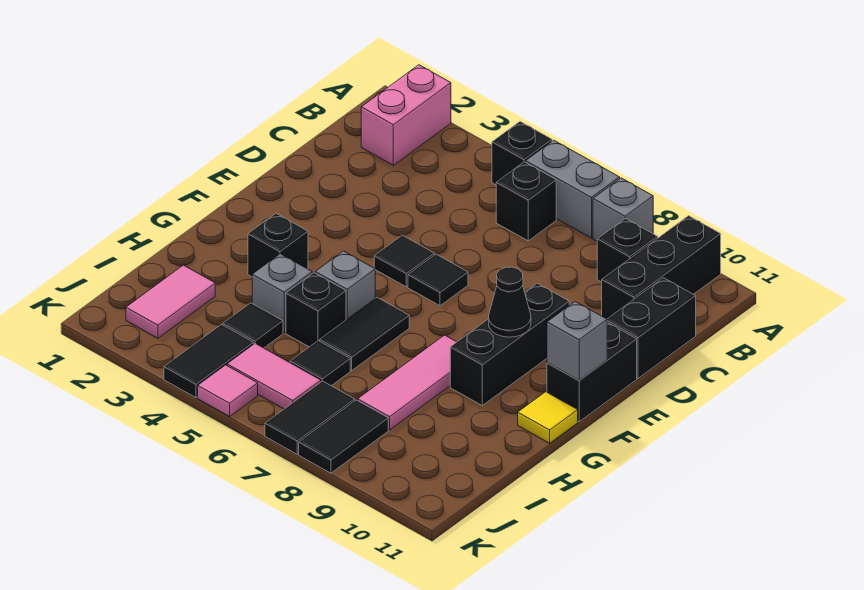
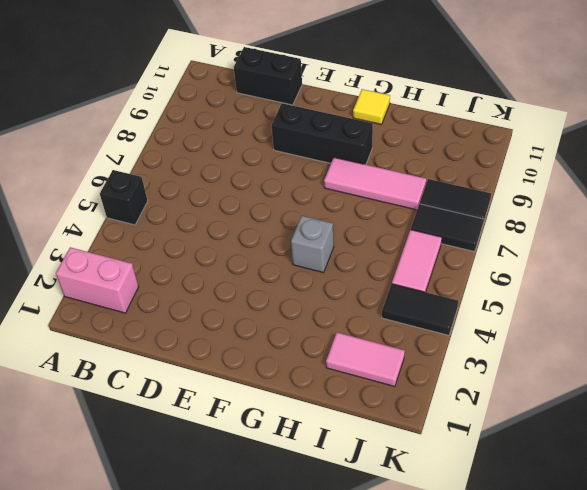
none -> grey 1x2 brick [526,140,620,238]
none -> grey 1x1 brick [593,178,653,241]
none -> black 1x3 brick [602,216,721,319]

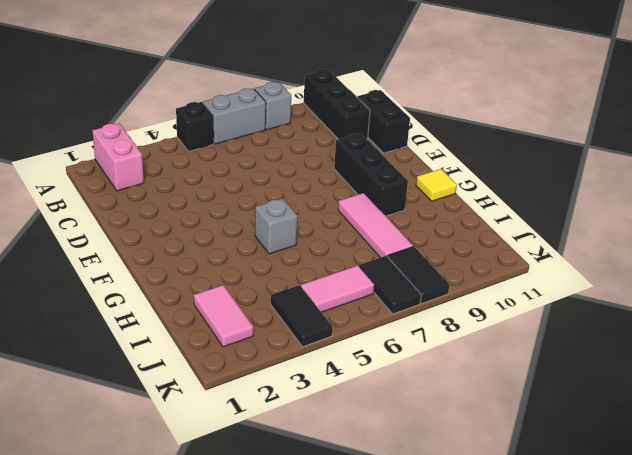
none -> black 1x1 brick [496,162,556,241]
none -> black 1x1 brick [597,218,658,282]
none -> black 1x1 tile [374,235,434,287]

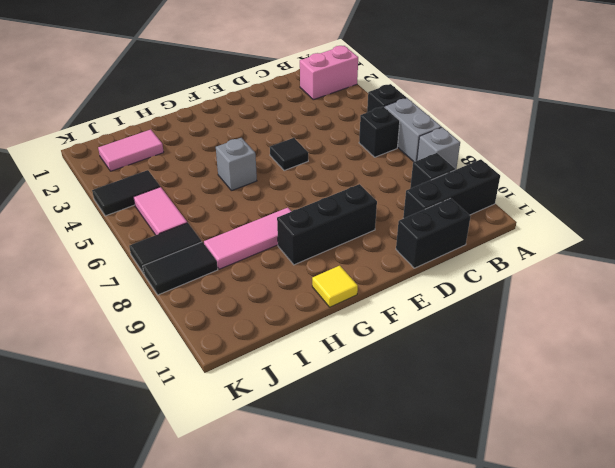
none -> black 1x1 tile [408,254,468,306]
none -> black 1x2 brick [547,323,637,422]
none -> black 1x1 brick [248,214,308,277]

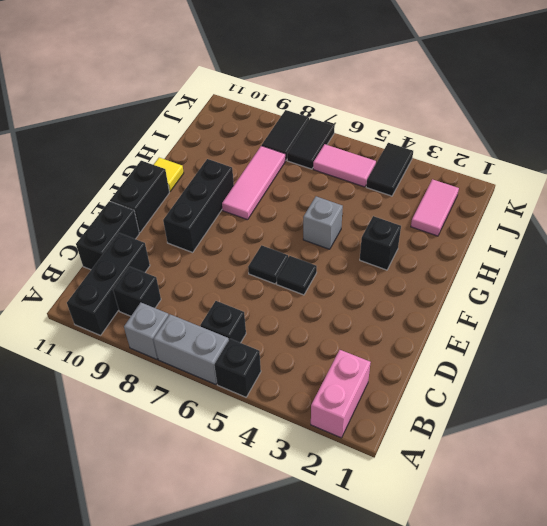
none -> black 1x2 tile [320,298,409,370]
none -> grey 1x1 brick [252,254,312,333]
none -> black 1x1 brick [286,273,346,347]

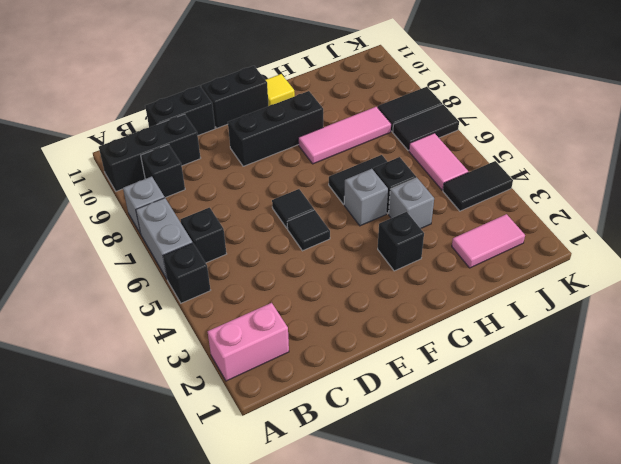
none -> black 1x1 tile [223,303,283,348]
none -> black 1x1 tile [290,341,350,386]
none -> pink 1x1 tile [198,365,258,416]

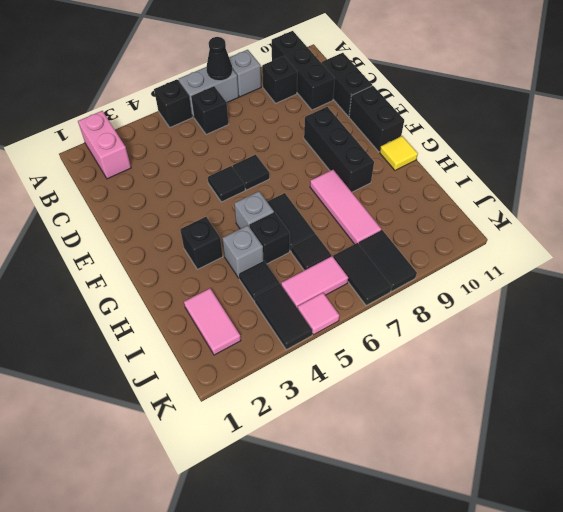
black 1x1 cone [207,37,232,81] -> black 1x1 cone moved to [489,267,531,337]
none -> grey 1x1 brick [547,302,607,380]

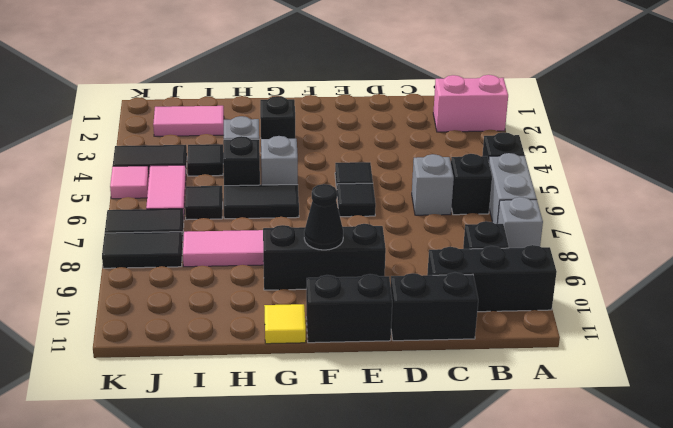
grey 1x1 brick [412,154,454,215] -> grey 1x1 brick moved to [547,302,607,380]

